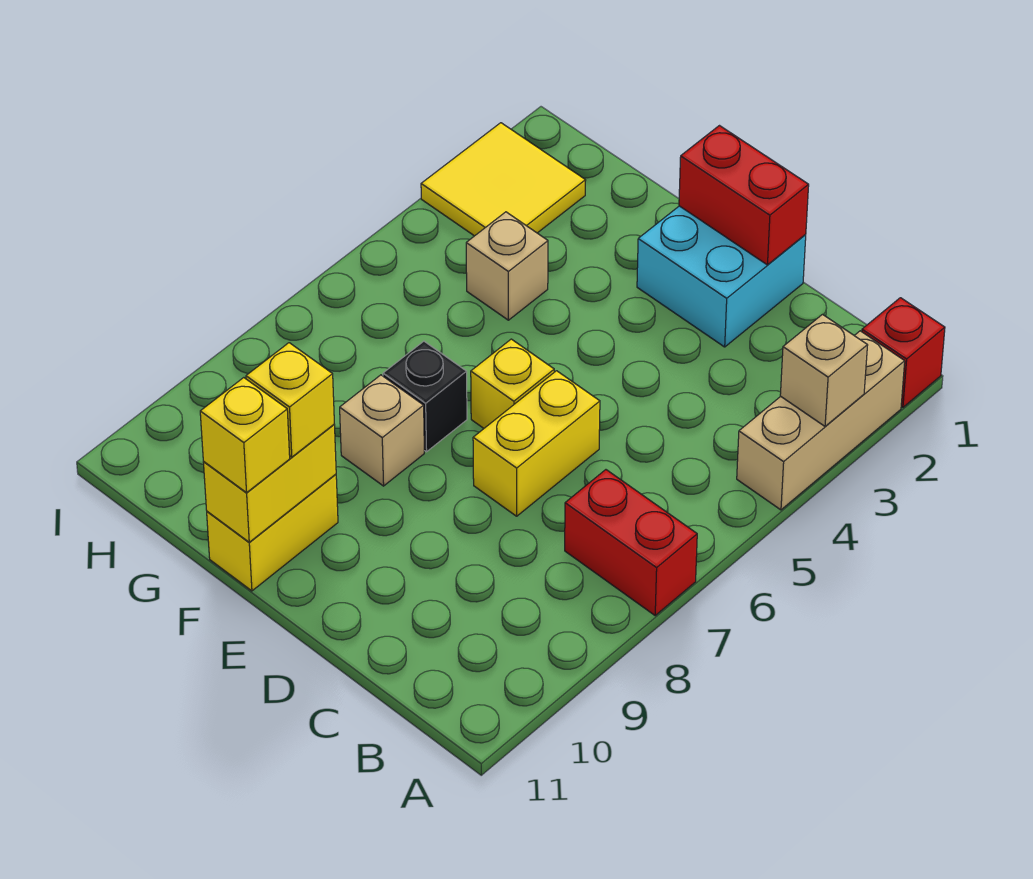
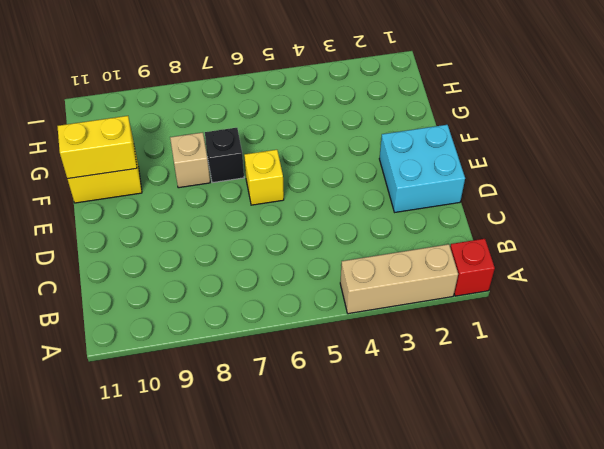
none -> red 1x2 brick [565,470,697,615]
none -> yellow 1x2 brick [473,371,600,516]
none -> tan 1x1 brick [466,212,548,320]

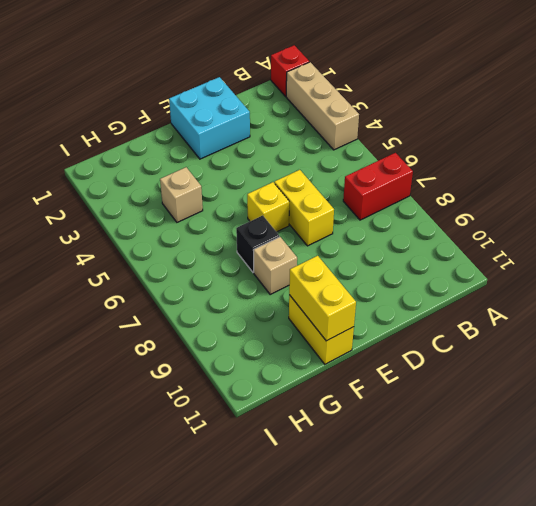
none -> yellow 2x2 tile [421,123,586,236]
none -> tan 1x1 brick [780,315,868,426]
none -> red 1x2 brick [679,126,809,265]

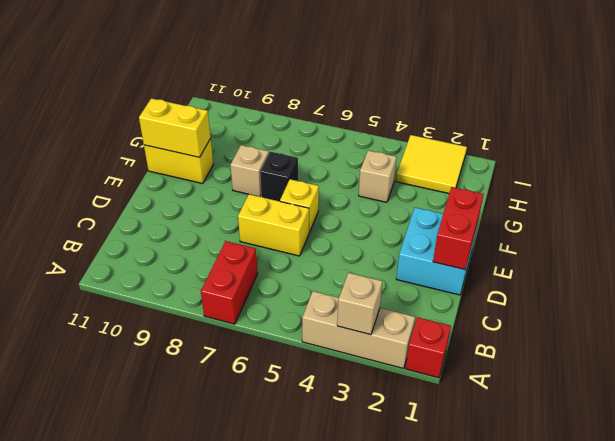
none -> yellow 1x1 brick [246,343,334,457]
none -> yellow 1x1 brick [200,378,290,493]

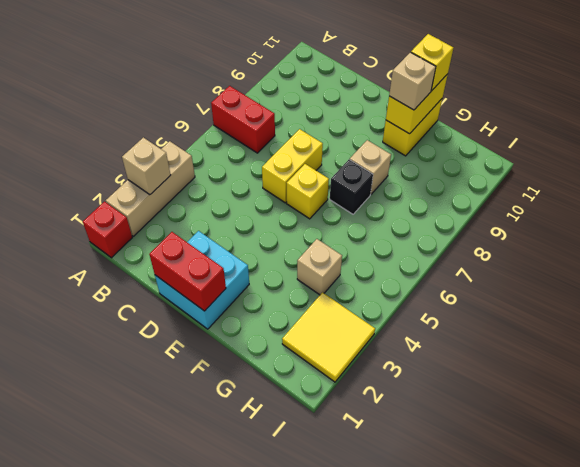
tan 1x1 brick [389,52,436,110] -> yellow 1x1 brick [246,343,334,457]

